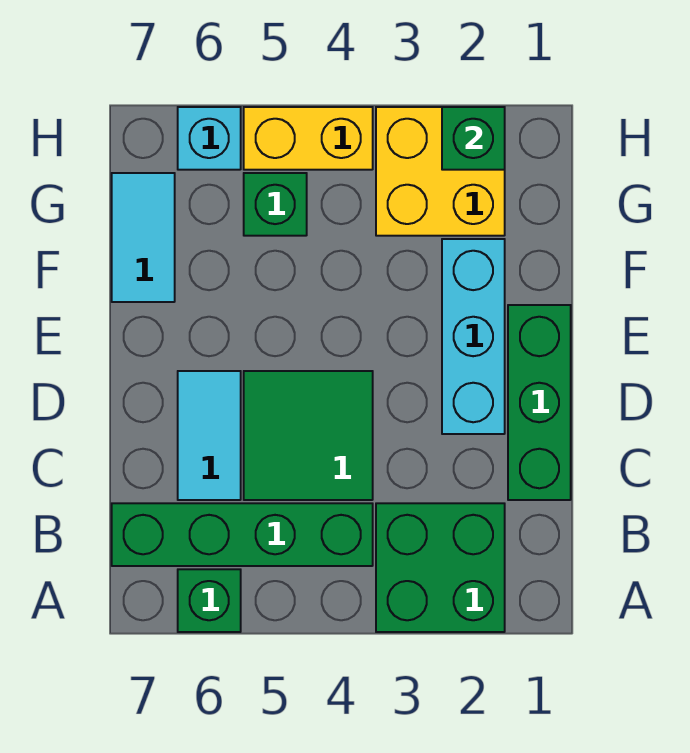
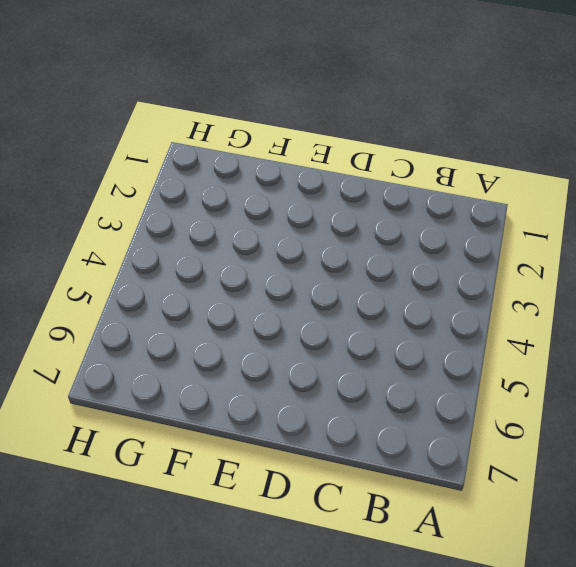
none -> green 2x2 brick [376,503,505,632]
none -> green 1x1 brick [178,569,241,632]
none -> green 1x4 brick [112,503,373,566]

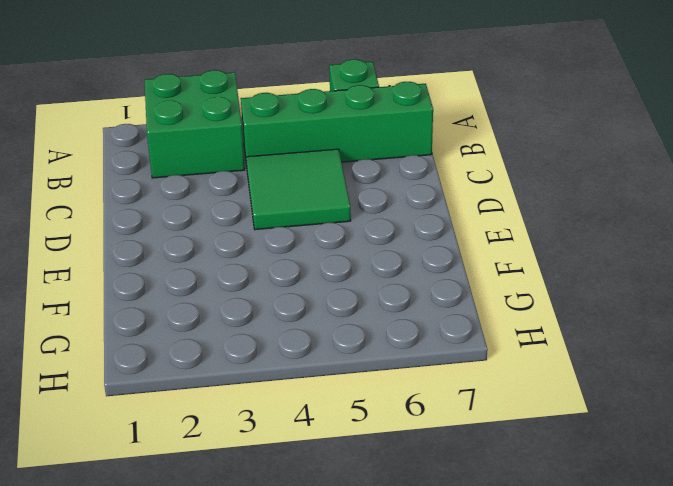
none -> green 1x3 brick [508,305,571,500]
none -> cyan 1x2 tile [178,371,241,500]
none -> cyan 1x3 brick [442,239,505,434]

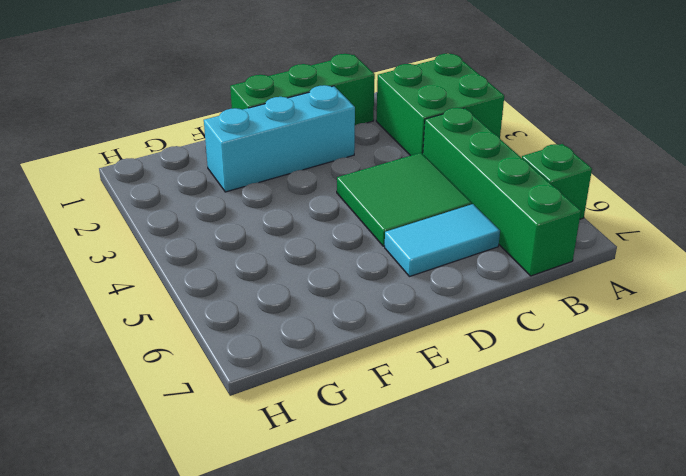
none -> cyan 1x2 tile [112,173,175,302]
none -> yellow 2x2 brick [376,107,505,236]
none -> green 1x1 brick [244,173,307,236]

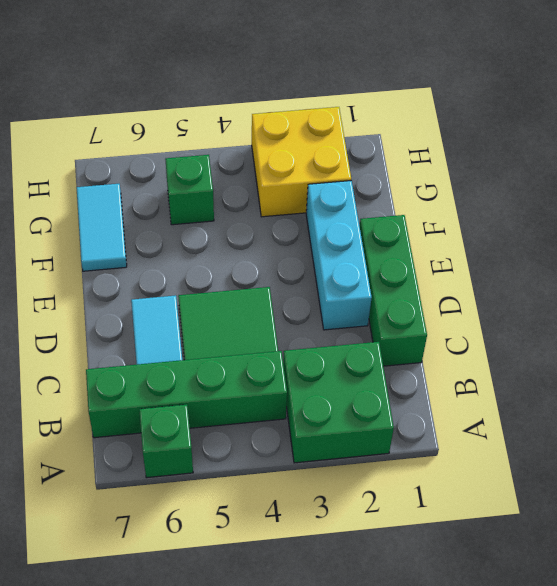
none -> yellow 1x2 brick [244,107,373,170]
none -> cyan 1x1 brick [178,107,241,170]
none -> green 1x1 brick [442,107,505,170]

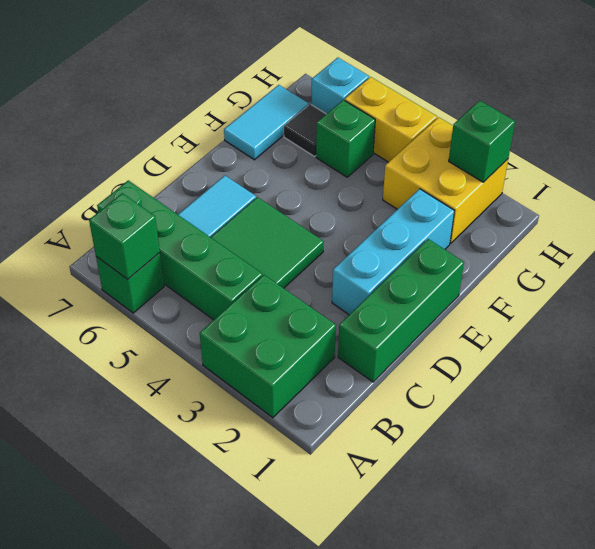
green 1x1 brick [89,193,160,279] -> none
black 1x1 tile [284,104,326,156] -> none

